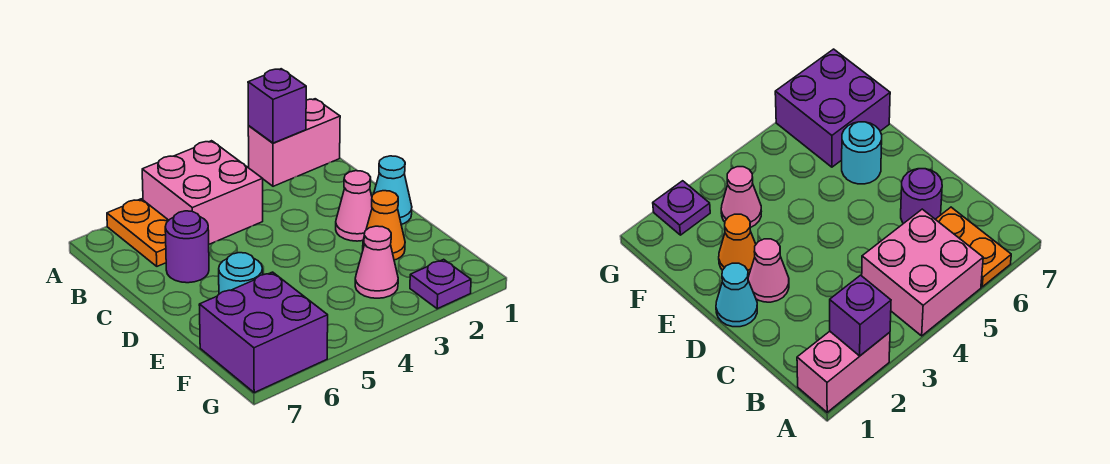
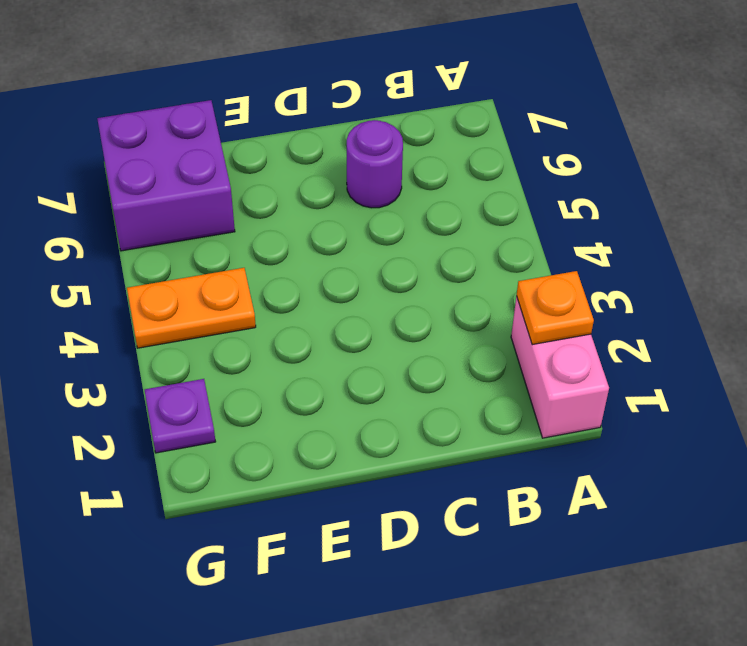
orange 1x1 plate [517,271,594,345] -> purple 1x1 brick [248,69,306,143]
orange 1x2 plate [127,268,256,348] -> orange 1x2 plate moved to [107,199,169,266]
none -> pink 2x2 brick [142,141,263,244]
none -> cyan 1x1 cone [374,156,412,224]
none -> pink 1x1 cone [336,171,372,241]

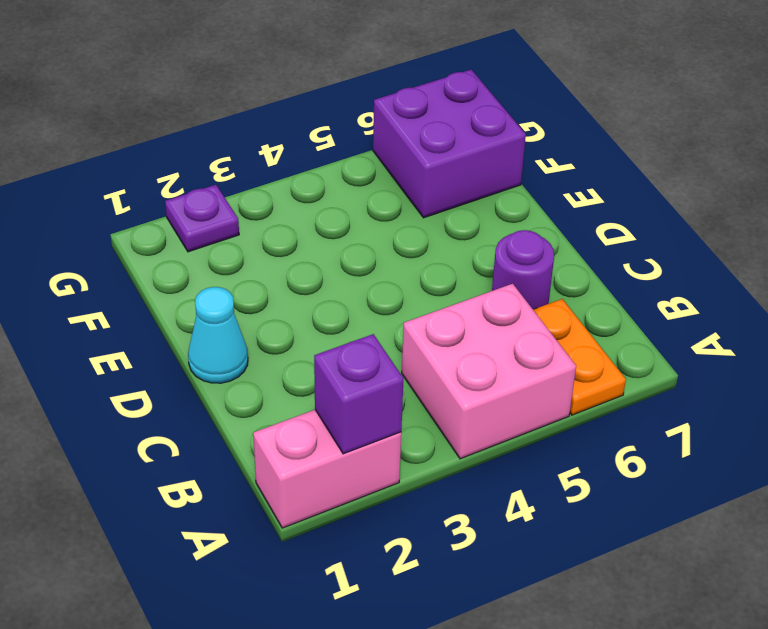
none -> pink 1x1 cone [336,171,372,241]
none -> orange 1x1 cone [363,191,405,260]
none -> cyan 1x1 round brick [219,253,263,294]

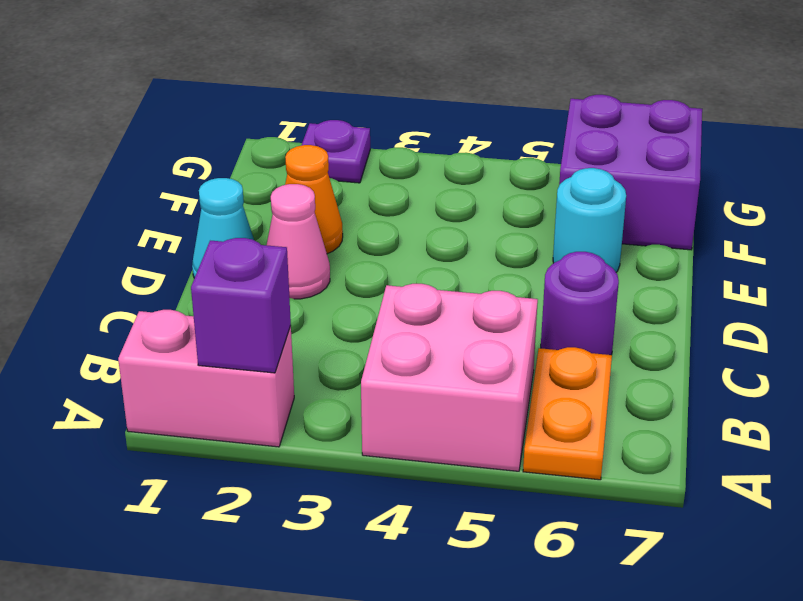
none -> pink 1x1 cone [355,226,398,298]

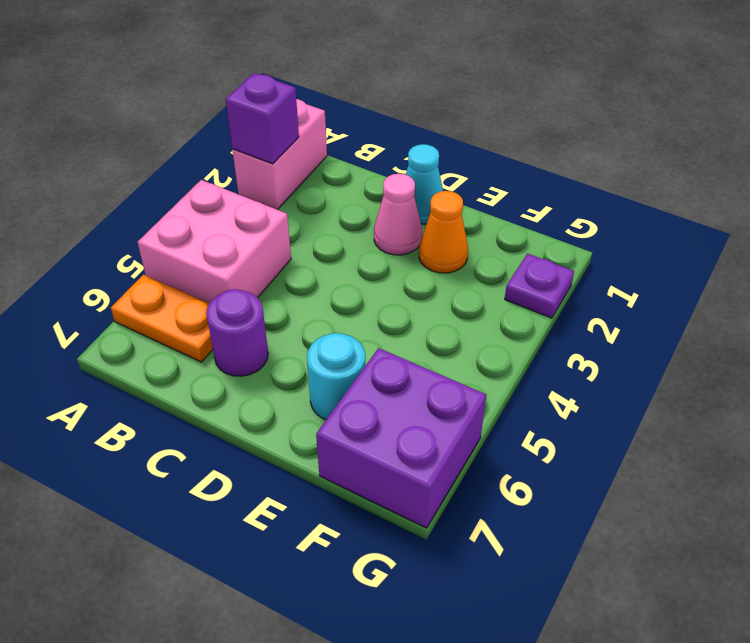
none -> pink 1x1 cone [355,226,398,298]

